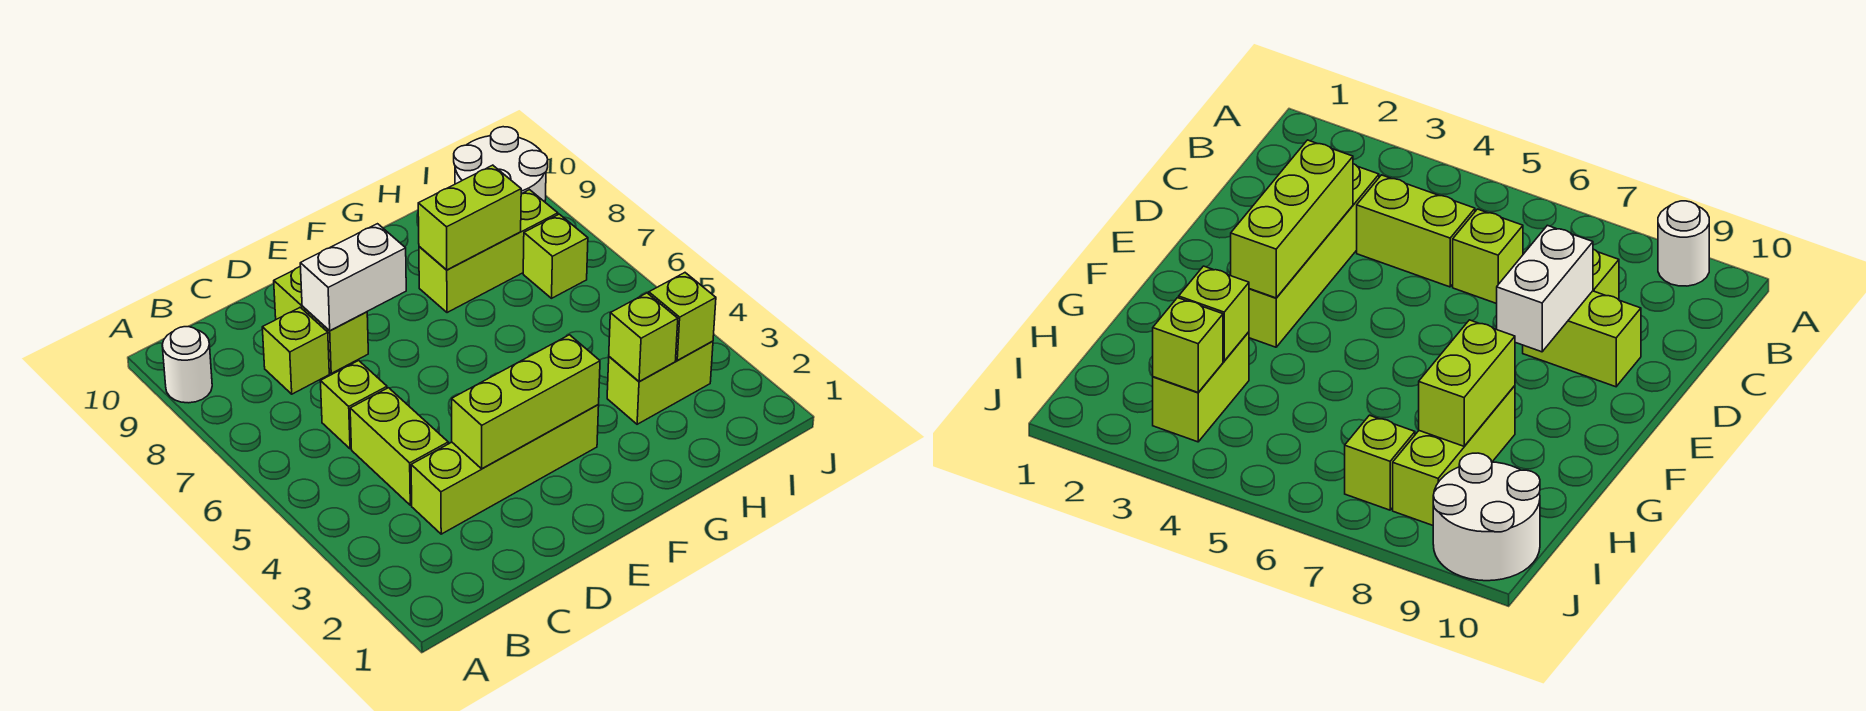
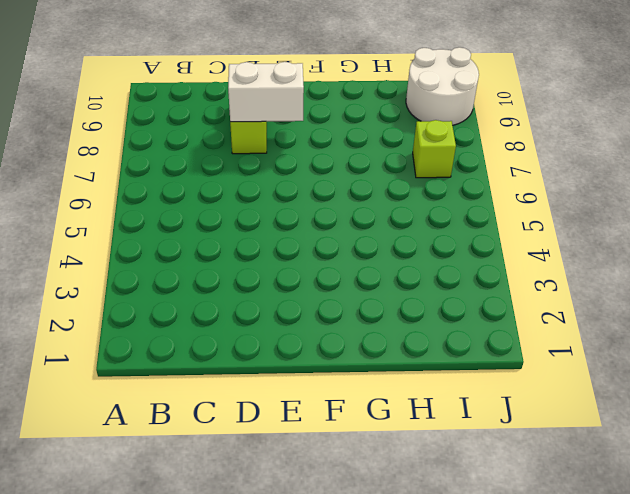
none -> white 1x1 round brick [162,327,212,403]
none -> lime 1x4 brick [411,405,599,534]
none -> lime 1x2 brick [350,388,448,505]

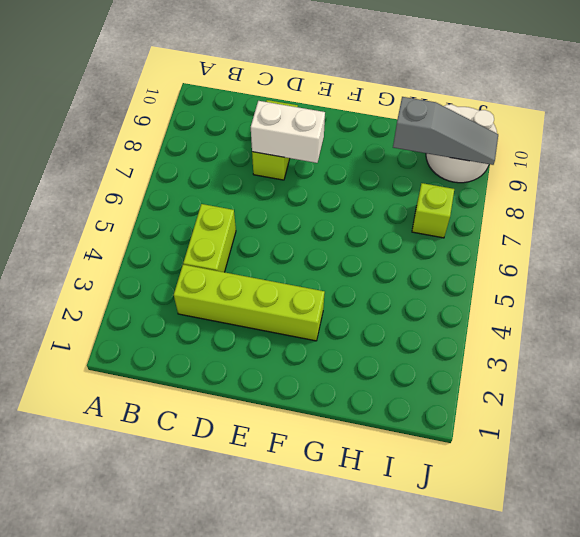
grey 1x3 slope [393,97,498,165] -> none
none -> white 1x1 round brick [162,327,212,403]
none -> lime 1x1 brick [320,361,387,449]
none -> lime 1x1 brick [262,307,329,394]

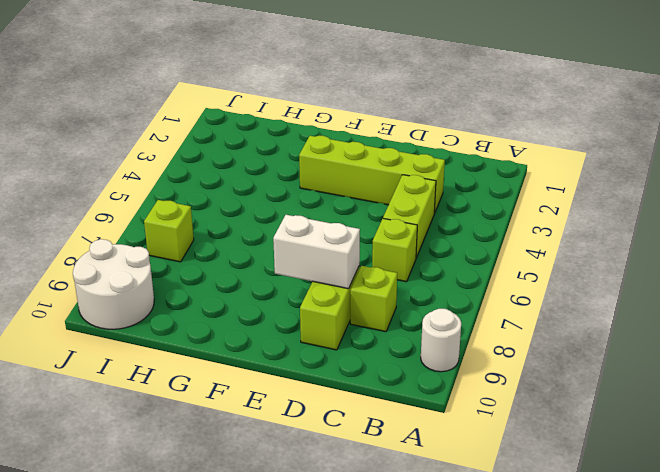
none -> lime 1x3 brick [419,190,558,313]
none -> lime 1x2 brick [607,341,713,424]
none -> lime 1x3 brick [452,335,600,469]

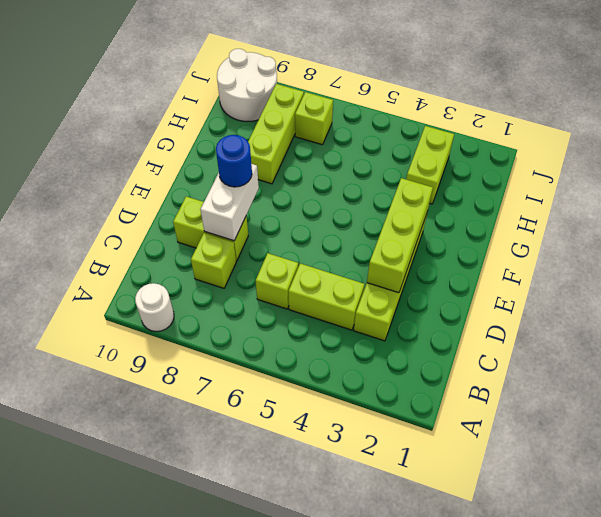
blue 1x1 round brick [216,135,252,187] -> none
none -> lime 1x2 brick [418,165,521,270]
none -> lime 1x1 brick [609,293,678,382]
none -> lime 1x1 brick [649,273,716,361]

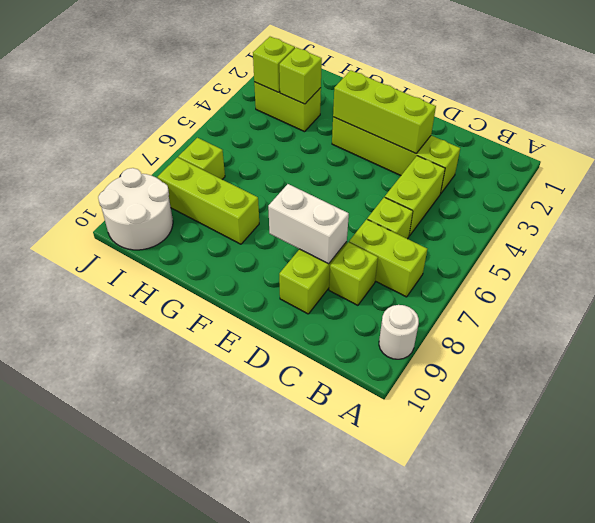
lime 1x2 brick [349,219,427,297] -> lime 1x2 brick moved to [418,165,521,270]

